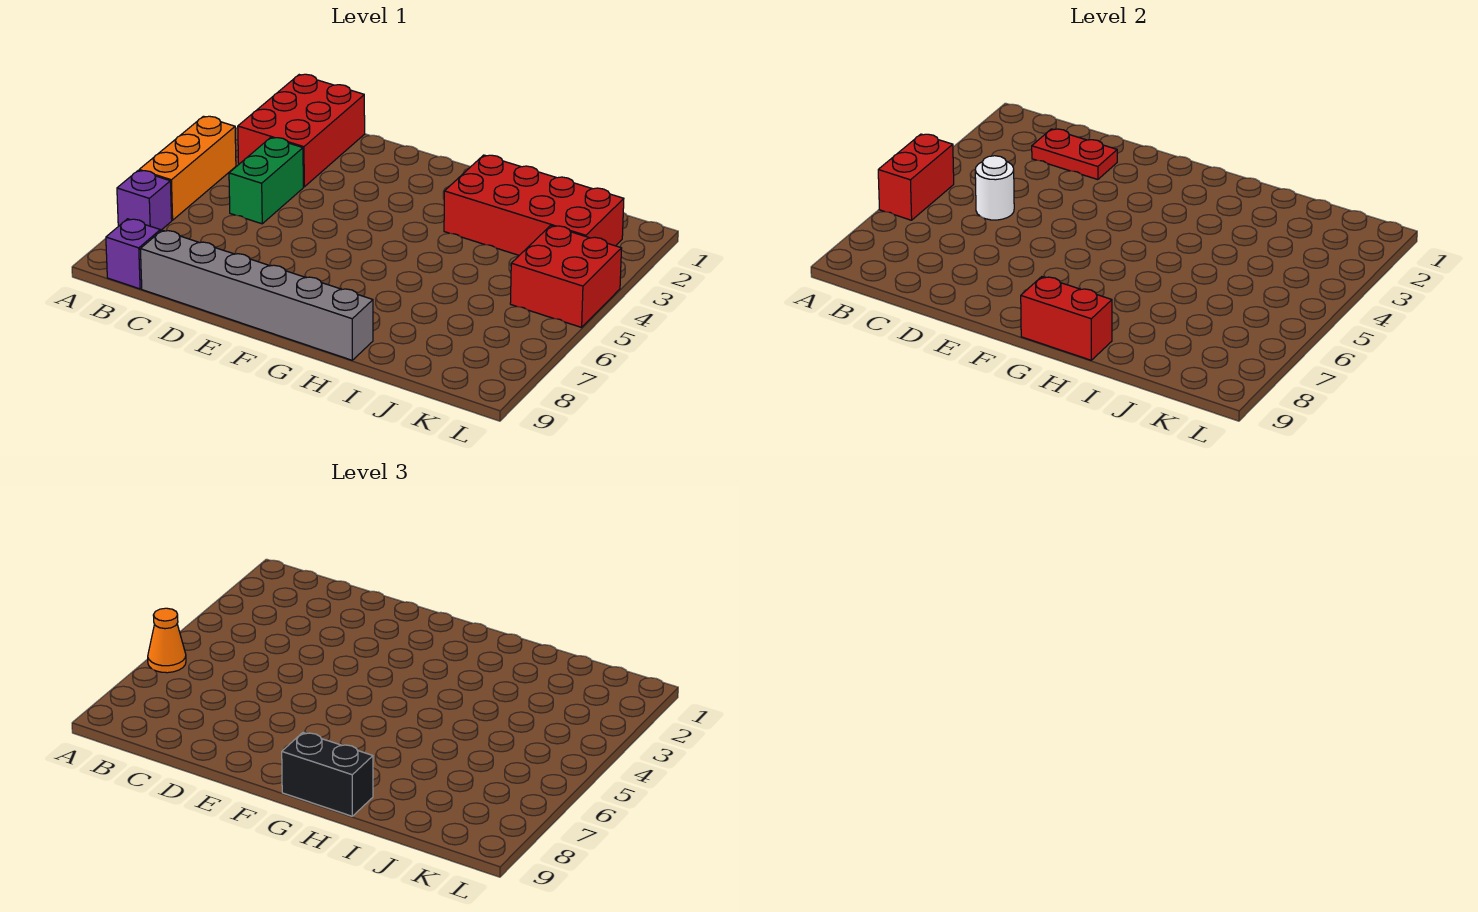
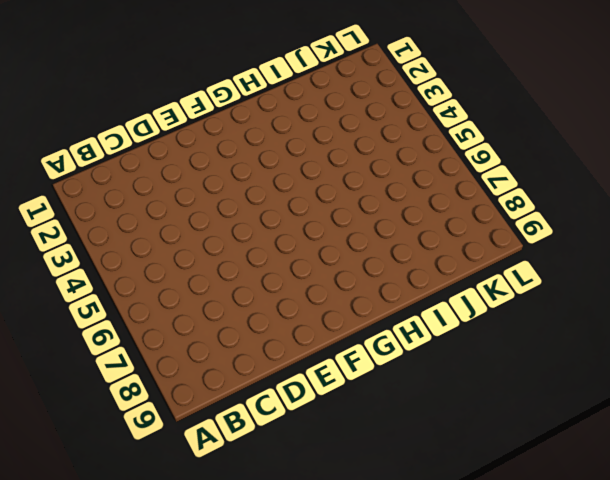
none -> orange 1x3 brick [139,116,236,220]
none -> purple 1x1 brick [117,170,172,231]
none -> red 2x3 brick [238,74,365,187]

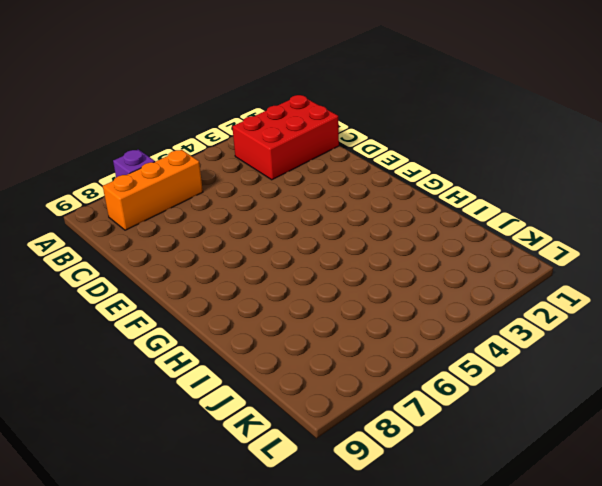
orange 1x3 brick [103,150,203,230] -> orange 1x3 brick moved to [139,116,236,220]
none -> purple 1x1 brick [106,219,160,289]
none -> green 1x2 brick [229,138,303,224]
none -> grey 1x6 brick [140,230,373,360]

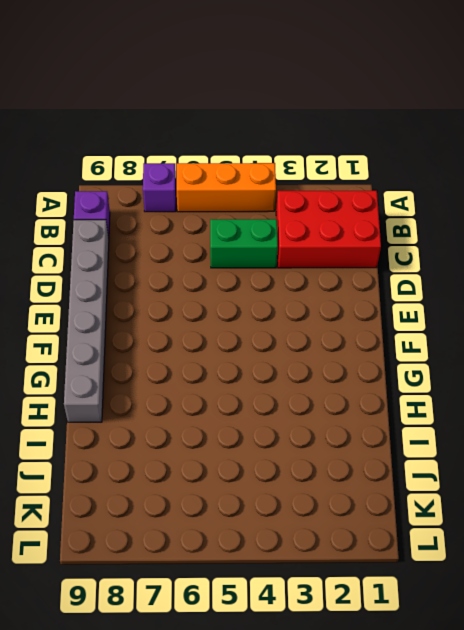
none -> red 2x4 brick [444,155,624,255]
none -> red 2x2 brick [510,226,622,327]
none -> red 1x2 brick [878,134,954,220]

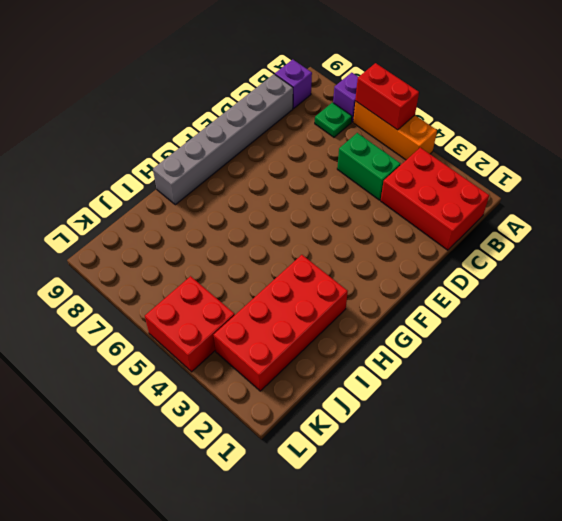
green 1x1 plate [315,102,352,137] -> none
none -> red 1x2 plate [1032,129,1117,180]
none -> white 1x1 round brick [975,156,1014,220]
none -> red 1x2 brick [1021,277,1112,360]

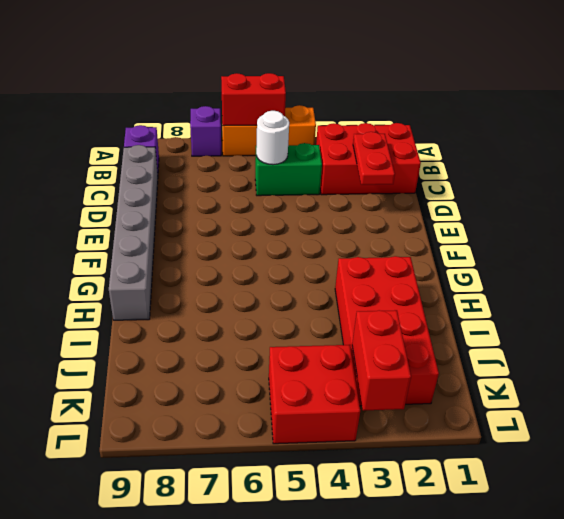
red 1x2 brick [352,310,411,411] -> red 1x2 brick moved to [1021,277,1112,360]
none -> orange 1x1 cone [148,608,186,673]
none -> black 1x2 brick [282,733,373,816]

